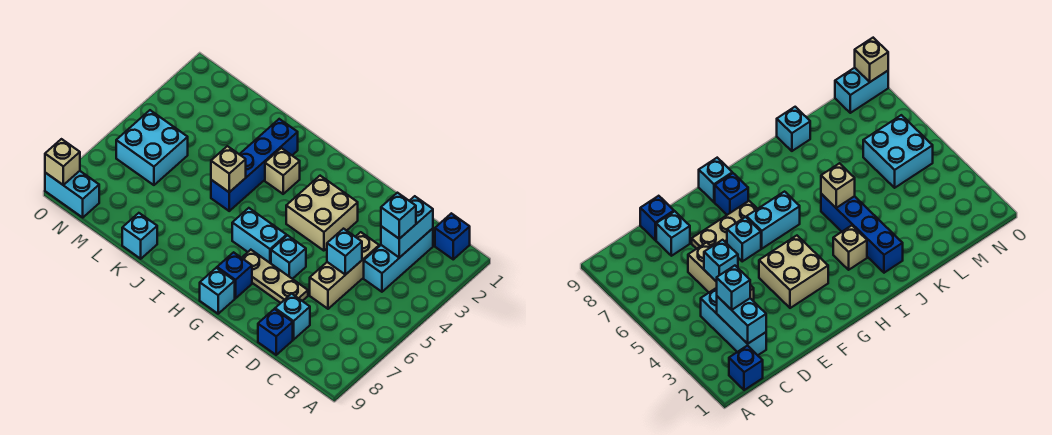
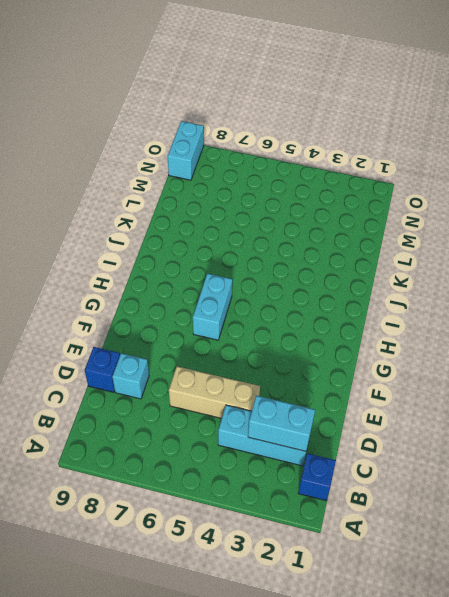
none -> tan 1x3 plate [242,250,308,303]
none -> tan 2x2 brick [286,176,358,251]
none -> cyan 1x1 brick [271,235,306,279]

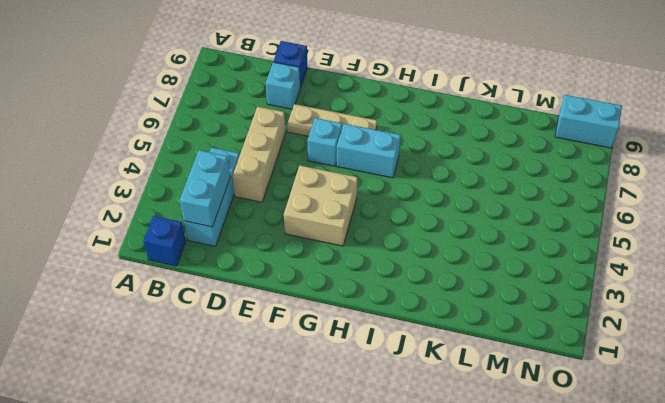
none -> blue 1x1 brick [217,252,252,298]
none -> cyan 1x1 brick [200,268,235,314]
none -> tan 1x1 brick [265,148,300,194]

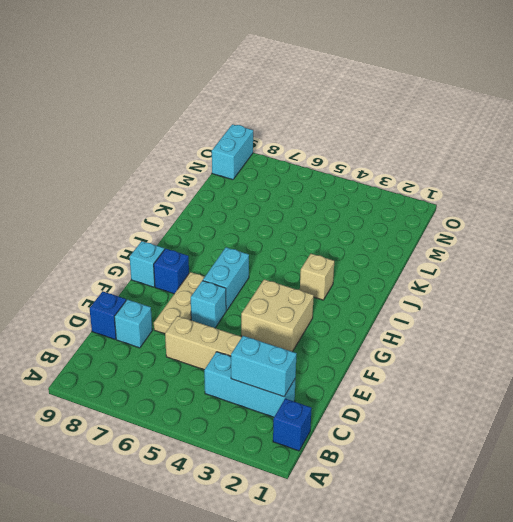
none -> blue 1x4 brick [211,119,298,211]
none -> cyan 1x1 brick [122,213,157,259]
none -> cyan 2x2 brick [116,110,188,185]

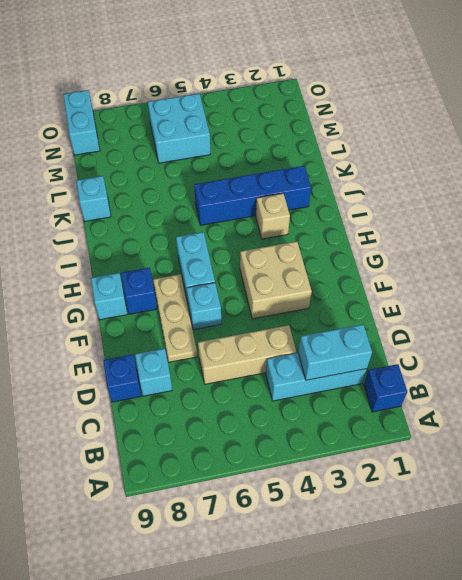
none -> cyan 1x1 brick [327,229,362,275]
none -> tan 1x1 brick [211,146,246,192]
none -> tan 1x1 brick [45,139,80,185]

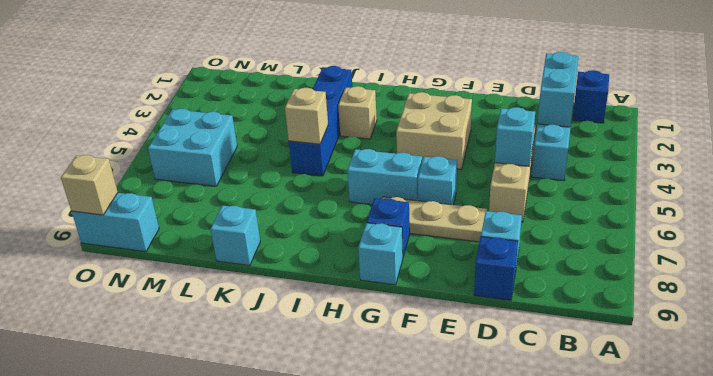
none -> cyan 1x1 brick [381,193,416,239]

